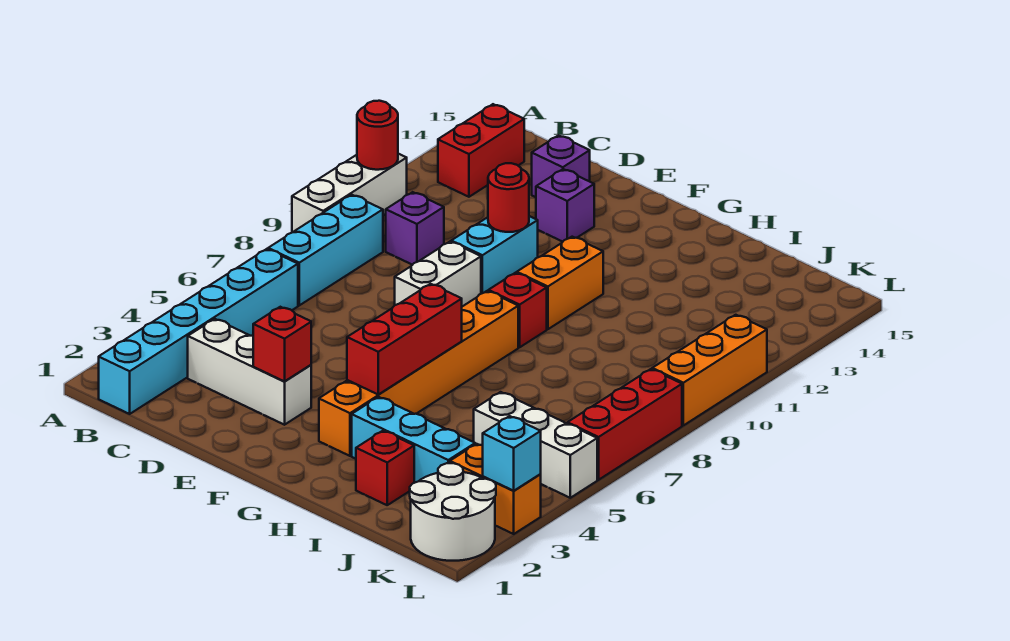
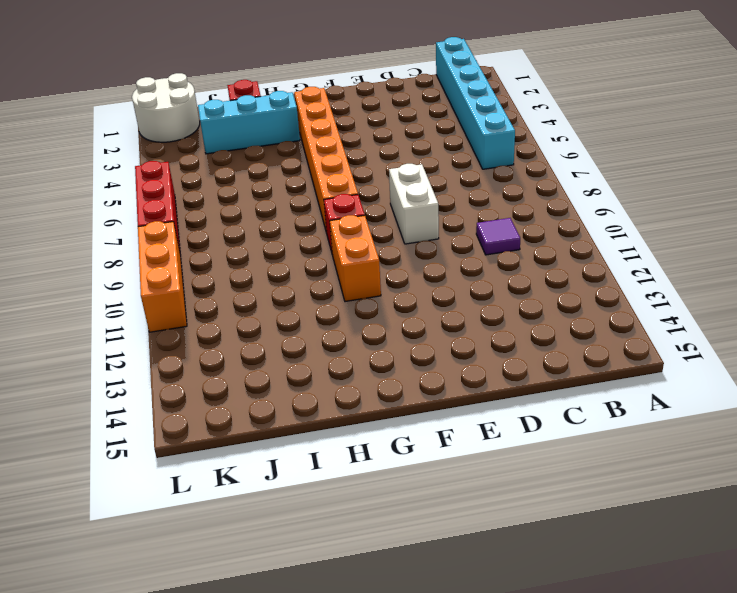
purple 1x1 tile [476,218,520,255] -> purple 1x1 brick [386,192,444,265]
none -> white 1x3 brick [292,154,407,232]
none -> cyan 1x3 brick [268,195,383,305]
none -> red 1x2 brick [438,104,524,197]

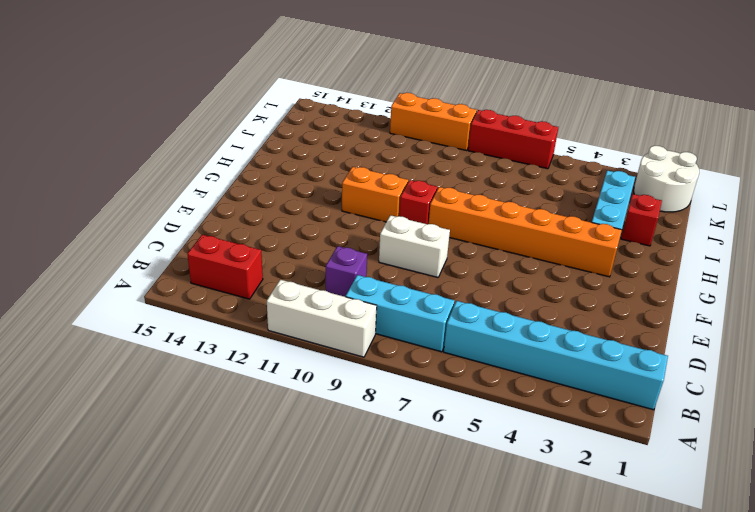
none -> white 1x3 brick [188,319,311,425]
none -> purple 1x1 brick [532,135,590,197]
none -> cyan 1x2 brick [451,216,538,294]

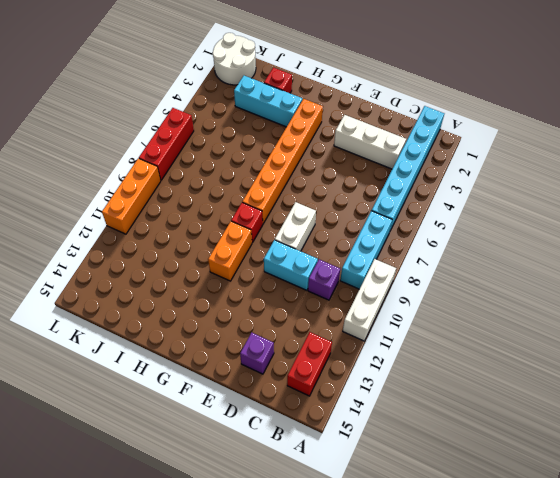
cyan 1x2 brick [264,240,318,290] -> cyan 1x2 brick turned to [451,216,538,294]
none -> purple 1x1 brick [536,169,594,242]
none -> white 1x3 brick [474,392,597,498]
none -> orange 1x2 brick [450,444,541,534]

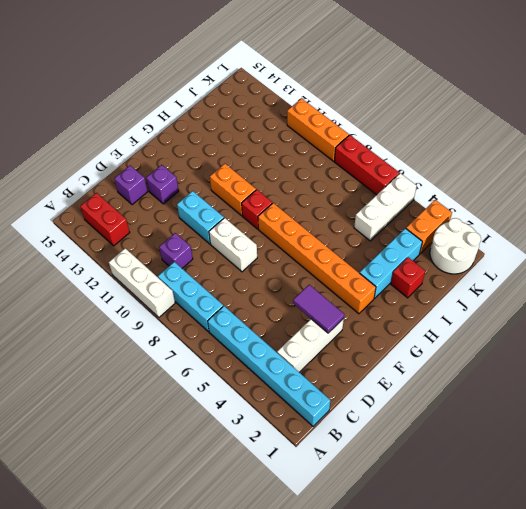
purple 1x2 tile [293,285,344,333] -> red 1x1 brick [253,307,311,381]
none -> red 1x1 round brick [357,101,398,170]
none -> red 1x1 round brick [488,163,529,232]
none -> red 1x3 brick [347,284,462,394]

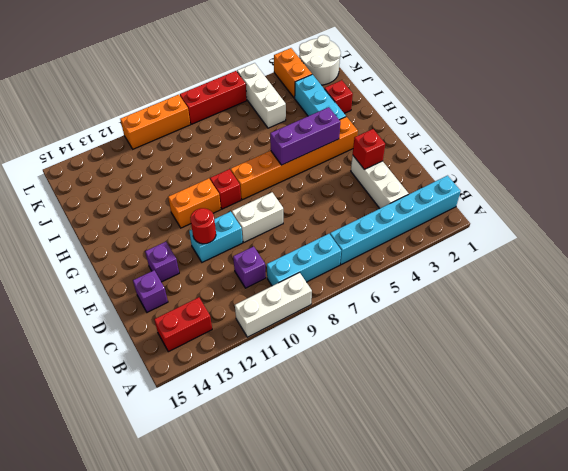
purple 1x3 brick [270,107,340,165] -> red 1x3 brick [347,284,462,394]
none -> red 1x1 round brick [357,101,398,170]
none -> cyan 1x1 brick [483,416,541,491]

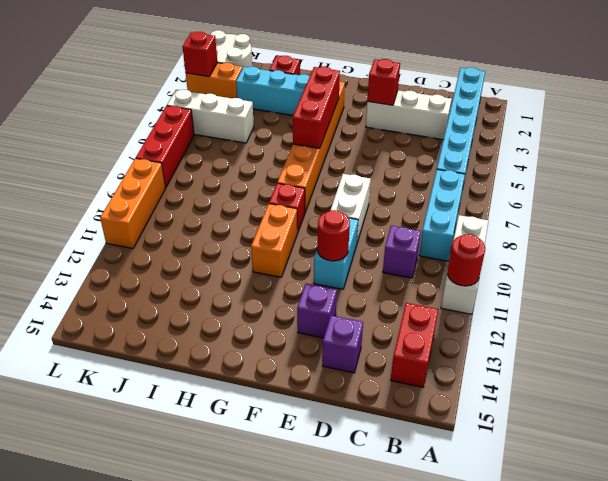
red 1x1 brick [182,32,217,77] -> cyan 1x1 brick [483,416,541,491]

